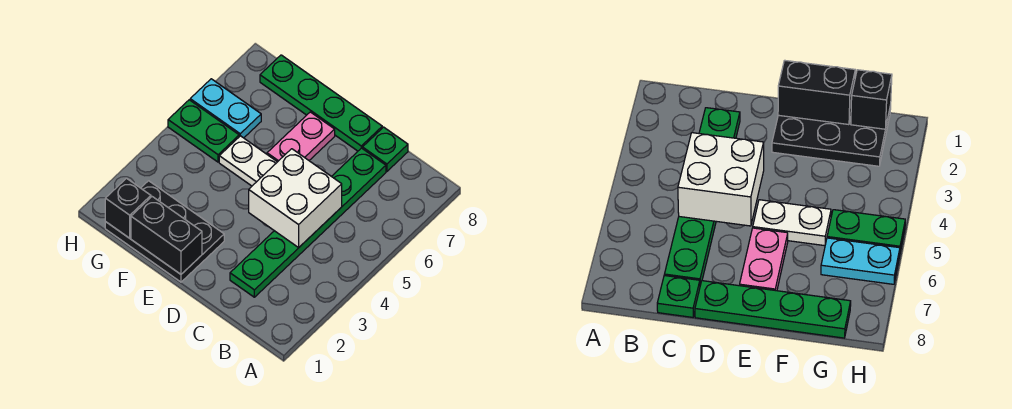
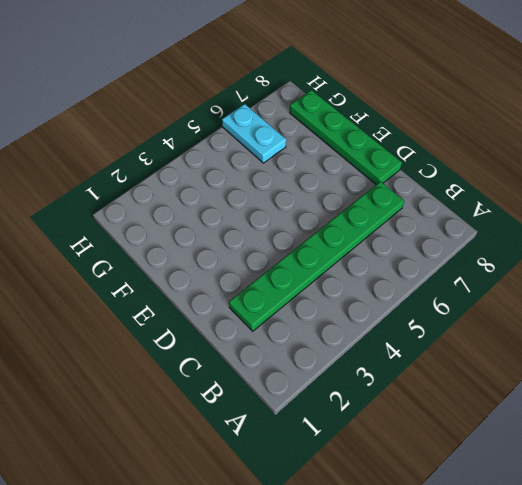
none -> green 1x1 plate [363,127,408,171]
none -> black 2x3 plate [105,181,224,282]

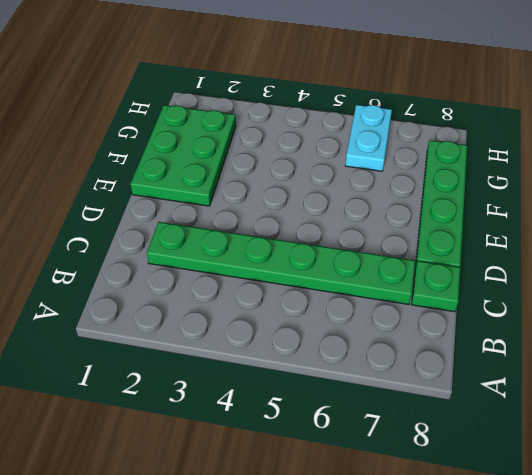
green 2x3 plate [131,105,236,206] -> black 2x3 plate [105,181,224,282]
none -> white 1x2 plate [219,136,277,186]
none -> pink 1x2 plate [267,112,335,162]

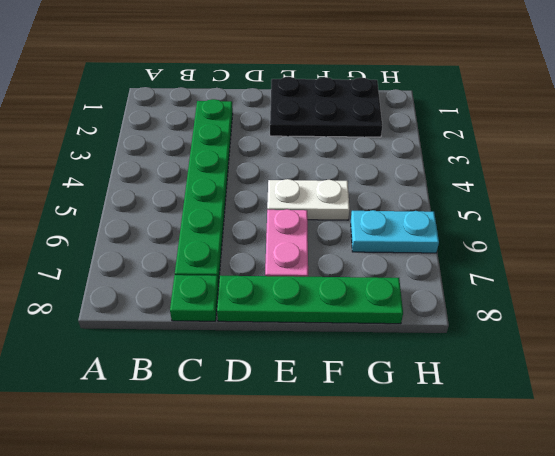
none -> green 1x2 plate [168,100,239,162]
none -> white 2x2 brick [249,149,342,247]

